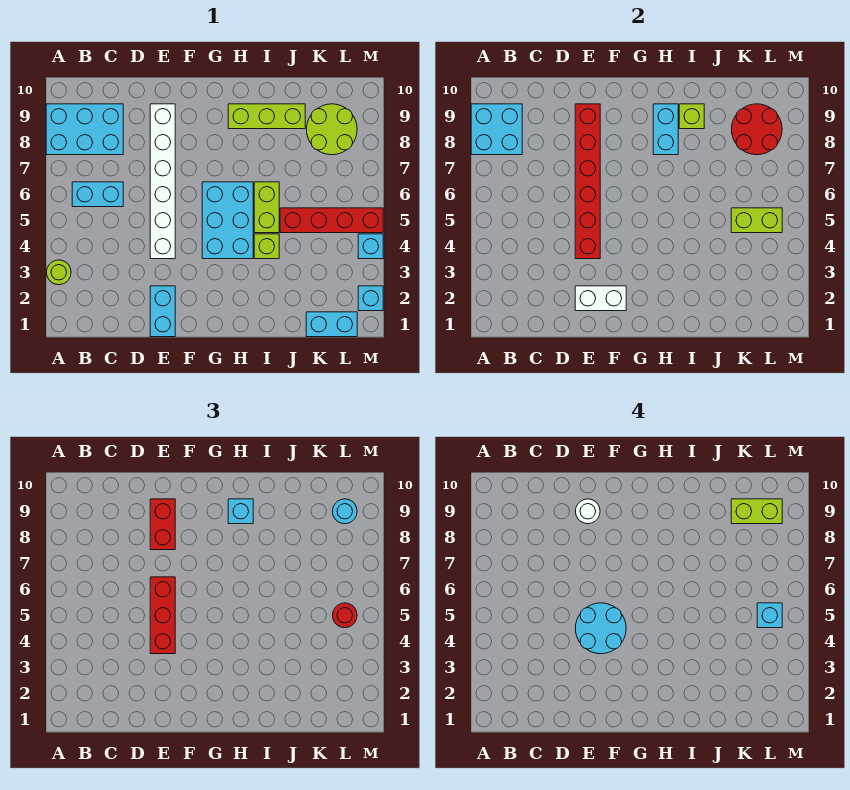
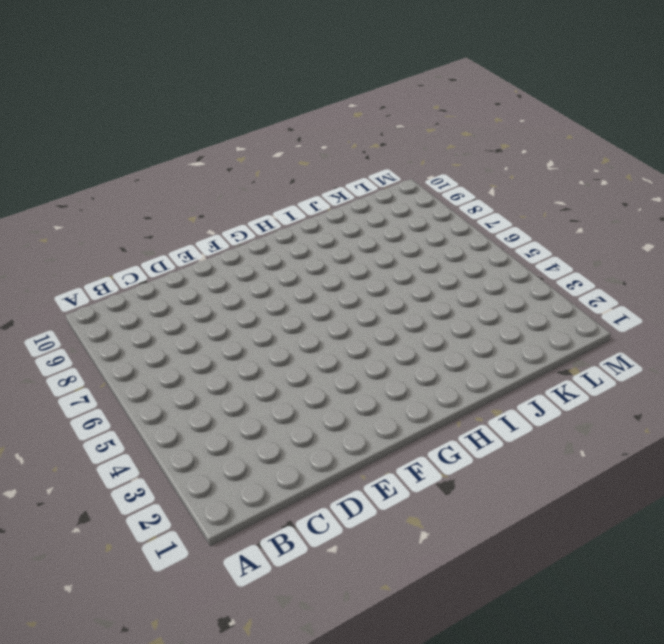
none -> lime 1x1 round brick [47,260,71,285]
none -> cyan 2x3 brick [46,104,123,155]
none -> cyan 1x2 brick [72,182,123,207]
none -> cyan 1x2 brick [150,286,175,337]

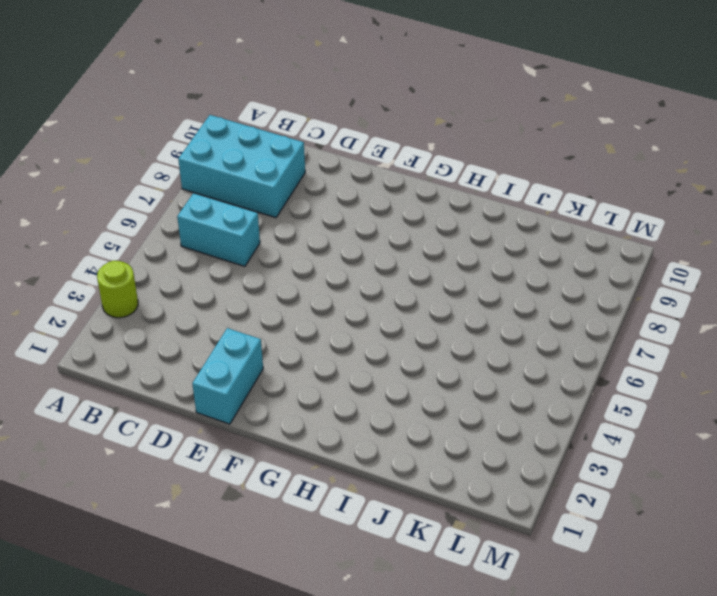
none -> white 1x6 brick [150,104,175,259]
none -> cyan 2x3 brick [202,182,253,259]
none -> lime 1x3 brick [228,104,305,129]
none -> lime 1x1 brick [254,234,279,259]

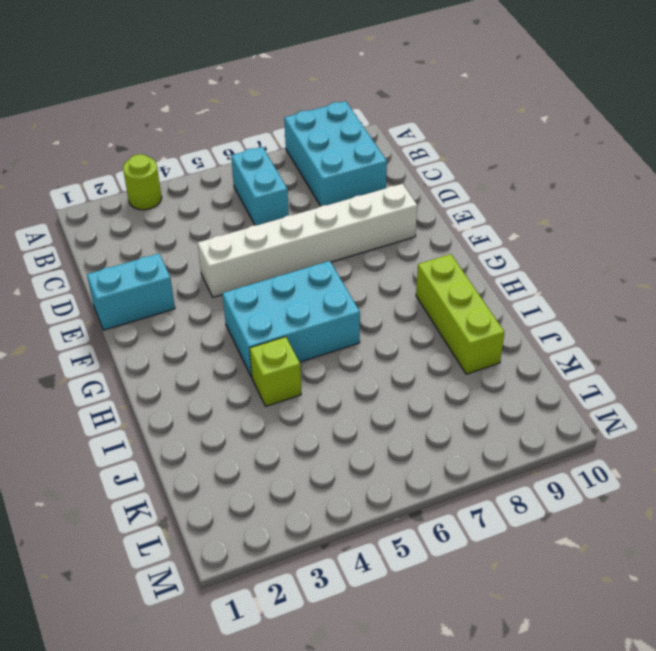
none -> lime 1x2 brick [254,182,279,233]
none -> red 1x4 brick [280,208,383,233]
none -> cyan 1x2 brick [306,312,357,337]
none -> lime 2x2 round brick [306,104,357,155]

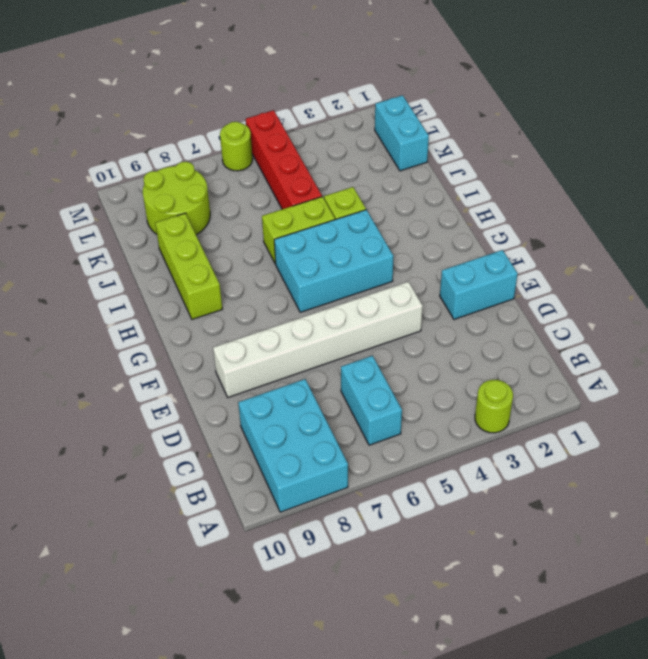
lime 1x1 round brick [220,122,253,171] -> none
none -> cyan 1x1 brick [358,286,383,311]
none -> cyan 1x1 brick [358,234,383,259]
none -> cyan 2x2 brick [471,104,522,155]
none -> white 1x2 brick [575,286,626,311]

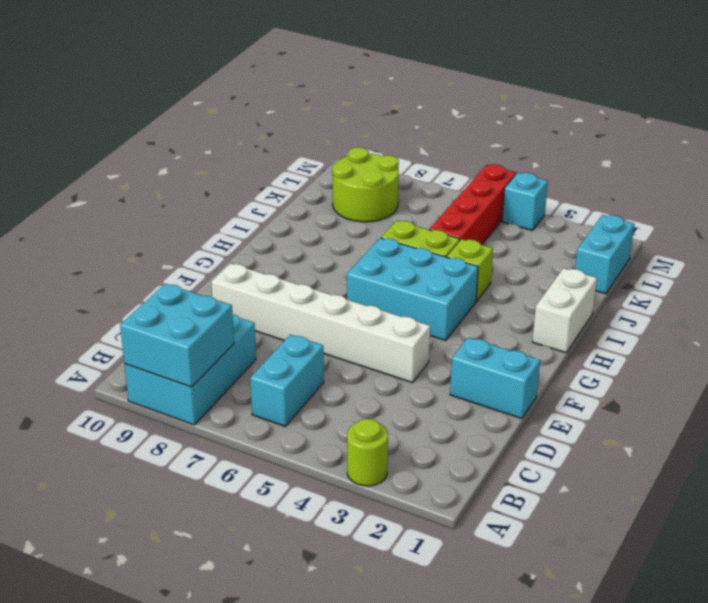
white 1x2 brick [533,268,597,353] -> white 1x2 brick moved to [575,286,626,311]
none -> lime 1x3 brick [228,104,305,129]
none -> cyan 1x1 brick [358,286,383,311]
none -> red 1x6 brick [575,104,600,259]
none -> cyan 1x2 brick [653,104,678,155]

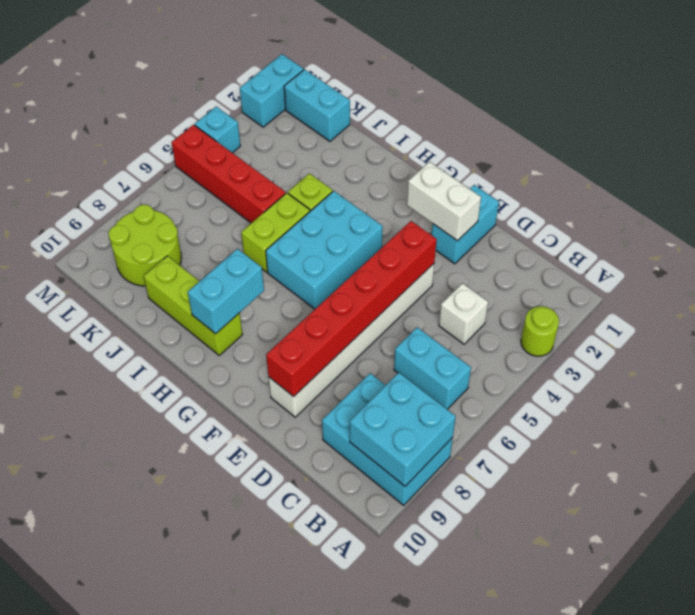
white 1x1 brick [439,283,488,344] -> none
cyan 1x2 brick [240,54,304,127] -> cyan 1x1 brick [358,286,383,311]
none -> lime 1x1 brick [679,104,704,129]
none -> lime 1x2 brick [731,208,782,233]
none -> red 2x2 round brick [731,104,782,155]
none -> red 1x3 brick [150,577,175,654]

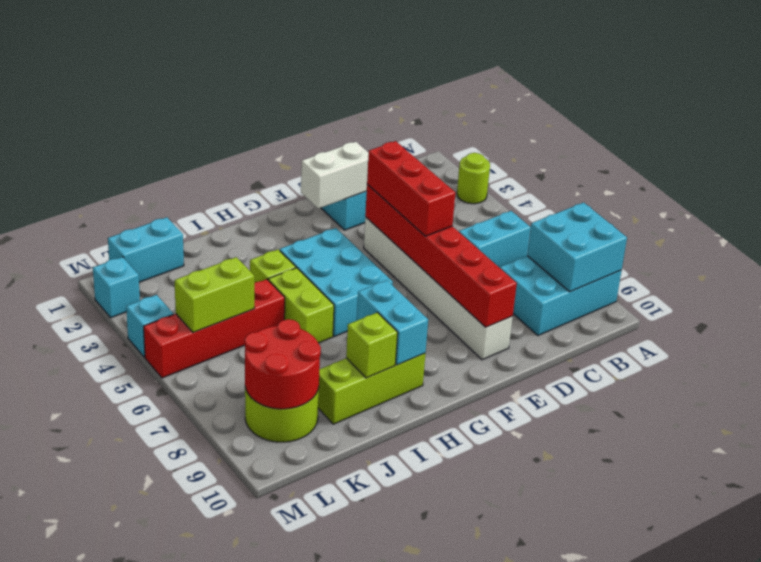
none -> red 1x2 brick [150,499,175,550]
none -> cyan 1x1 brick [228,499,253,524]
none -> red 1x1 round brick [333,603,357,628]
none -> cyan 1x1 round brick [333,499,357,524]

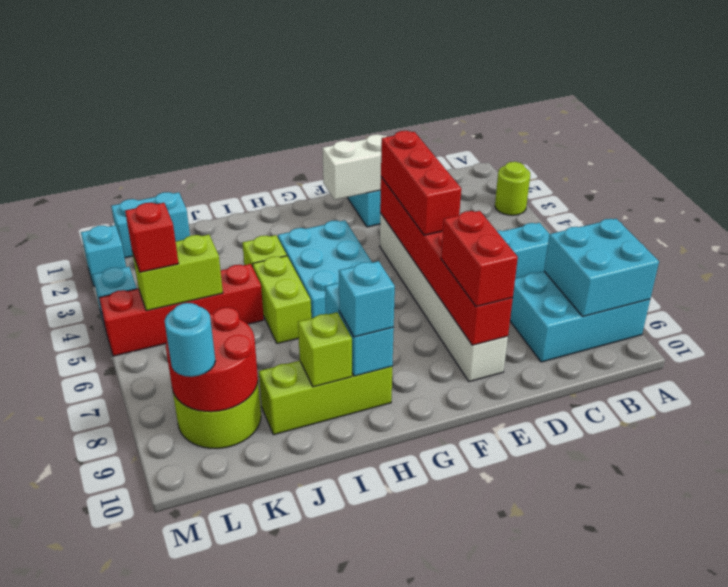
red 1x1 brick [125,203,179,272] -> red 1x1 round brick [333,603,357,628]
none -> cyan 2x2 round brick [575,603,626,654]
none -> white 1x1 round brick [576,499,600,524]
none -> lime 1x2 brick [731,499,782,524]
none -> cyan 1x1 brick [757,603,782,628]

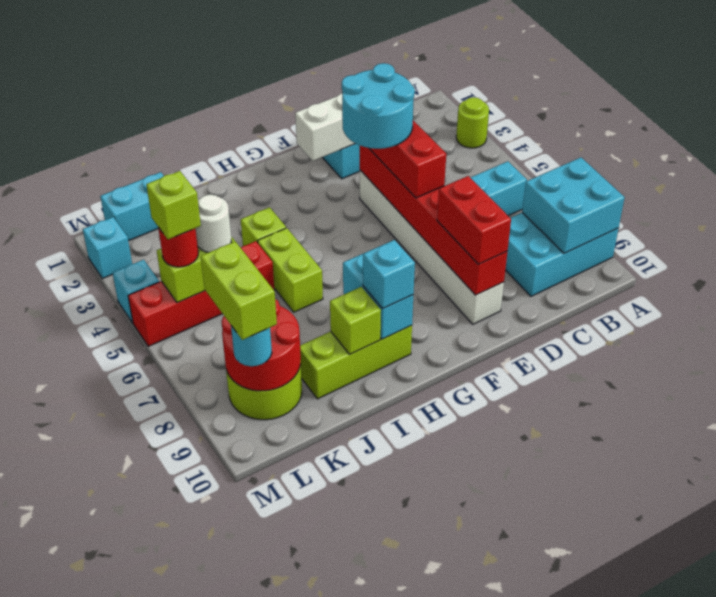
white 1x1 round brick [195,194,231,252] -> white 1x1 round brick moved to [576,499,600,524]
lime 1x1 brick [146,171,201,239] -> cyan 1x1 brick [757,603,782,628]
lime 1x2 brick [201,241,277,340] -> lime 1x2 brick turned to [731,499,782,524]
none -> cyan 2x3 brick [202,182,253,259]

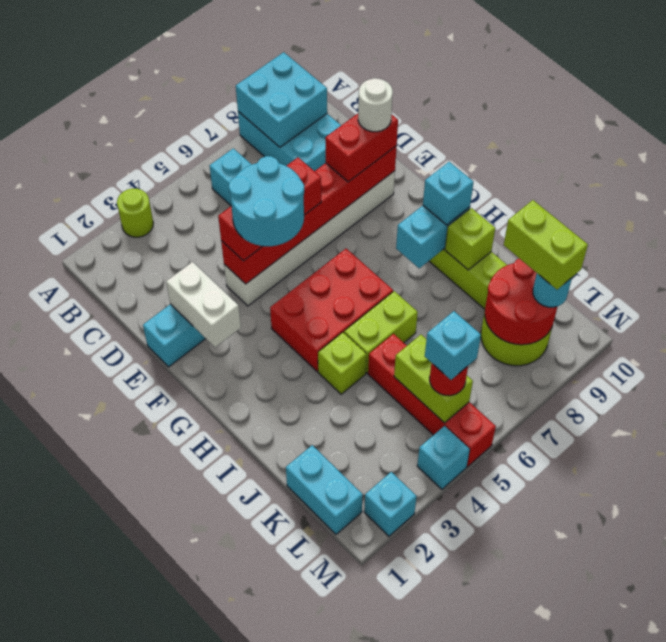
red 2x3 brick [270,249,393,372] -> cyan 2x3 brick [202,182,253,259]

